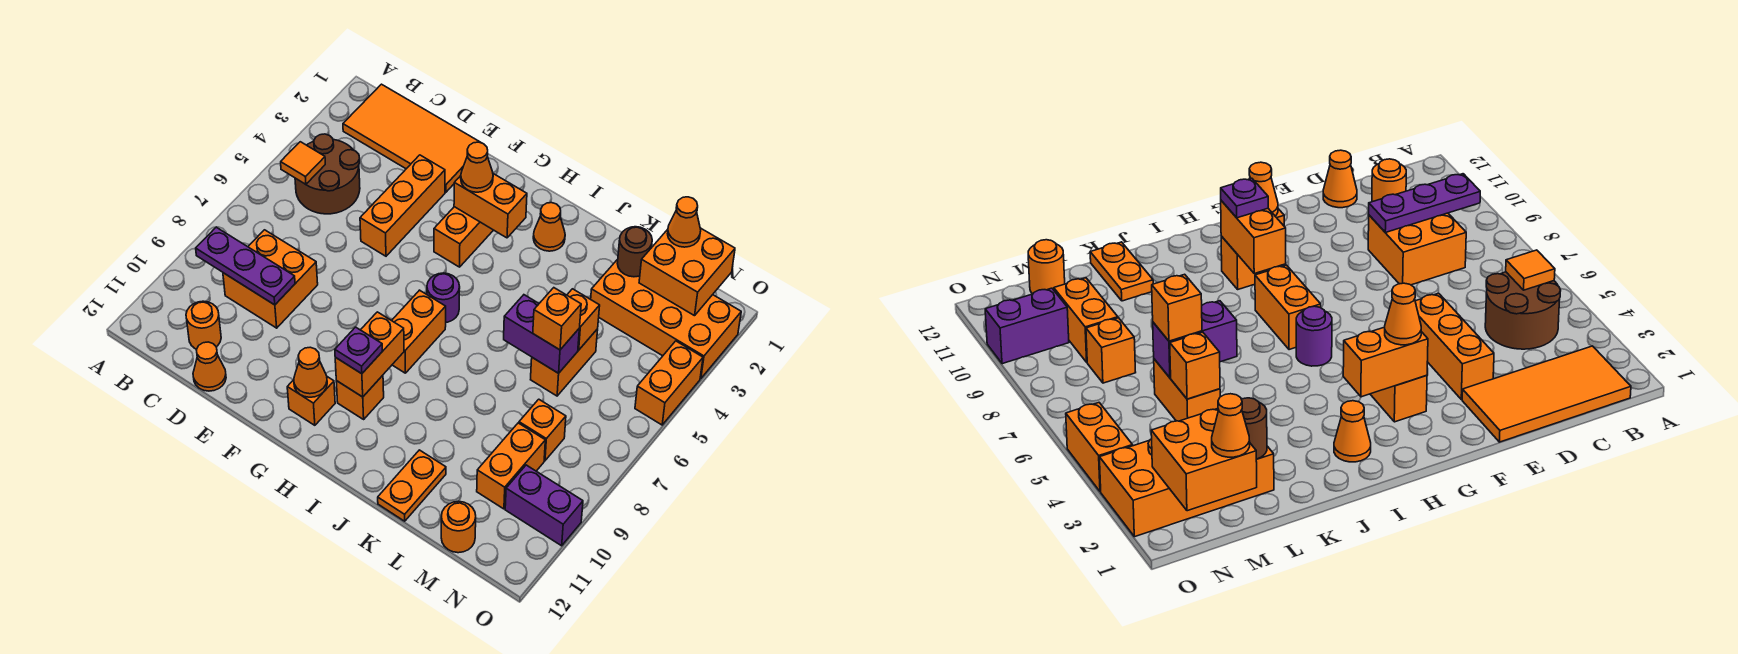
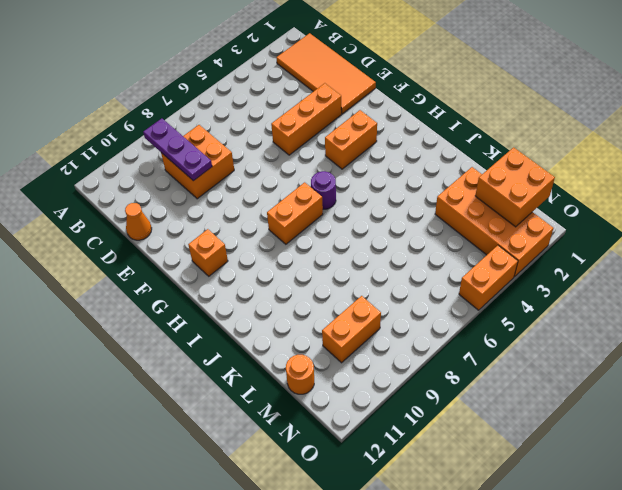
none -> brown 2x2 round brick [295,134,360,214]
none -> orange 1x1 round brick [186,301,221,349]
none -> orange 1x1 brick [336,375,384,419]
none -> orange 1x1 cone [533,203,565,251]

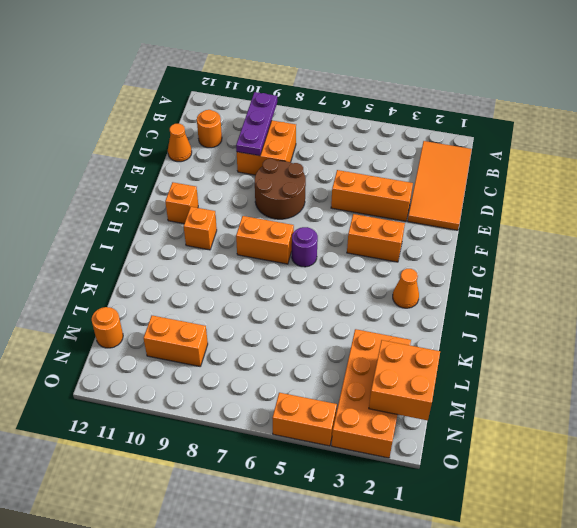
brown 2x2 round brick [255,159,306,219] -> brown 2x2 round brick moved to [295,134,360,214]
none -> orange 1x2 plate [378,450,446,521]
none -> orange 1x2 brick [531,329,598,396]
none -> orange 1x1 brick [519,399,566,461]
none -> purple 1x2 brick [505,465,583,546]

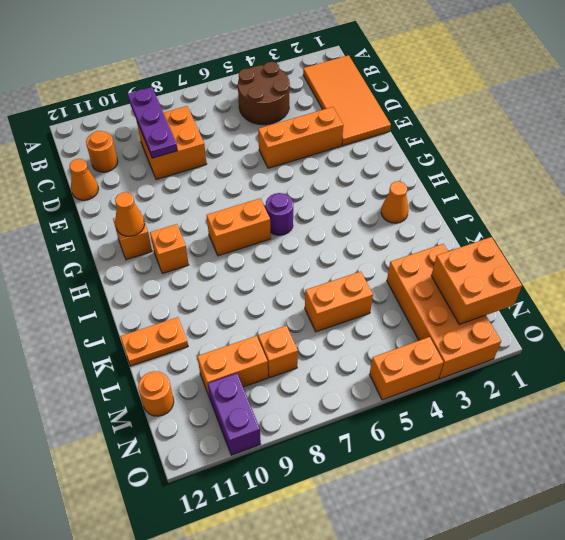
none -> orange 1x2 brick [434,207,493,267]
none -> orange 1x1 tile [281,142,325,184]
none -> orange 1x2 brick [454,174,527,238]
none -> orange 1x2 brick [335,312,404,397]

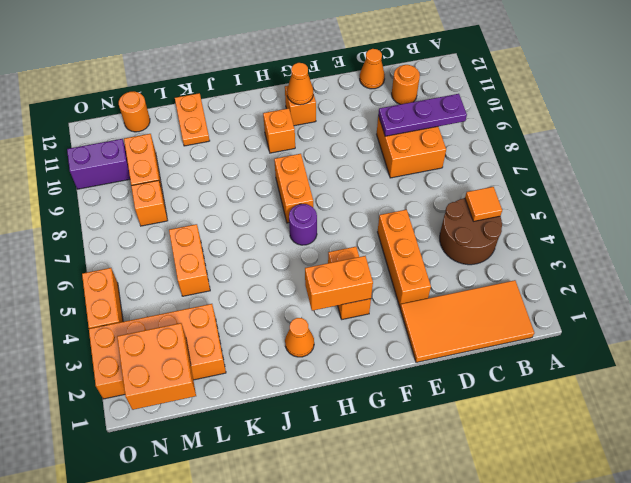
none -> orange 1x2 brick [335,312,404,397]
none -> purple 1x2 brick [504,295,579,373]
none -> brown 1x1 round brick [617,227,652,277]
none -> orange 1x1 brick [567,289,600,350]

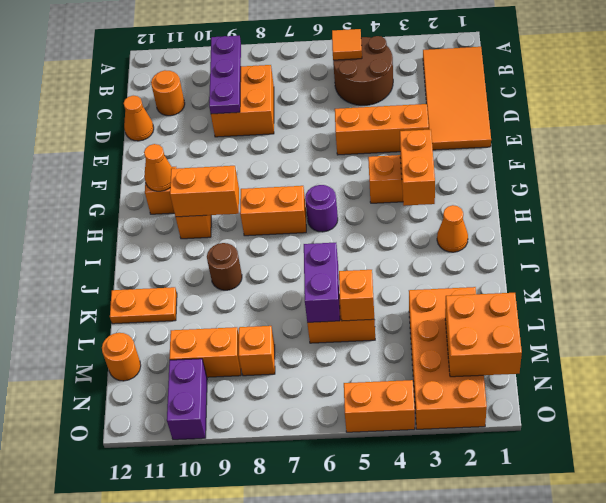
brown 1x1 round brick [207,243,242,290] -> brown 1x1 round brick moved to [617,227,652,277]
none -> orange 1x1 cone [461,142,493,192]
none -> purple 1x1 plate [335,327,382,374]
none -> orange 1x1 brick [533,288,581,350]
none -> orange 1x1 cone [667,197,701,247]

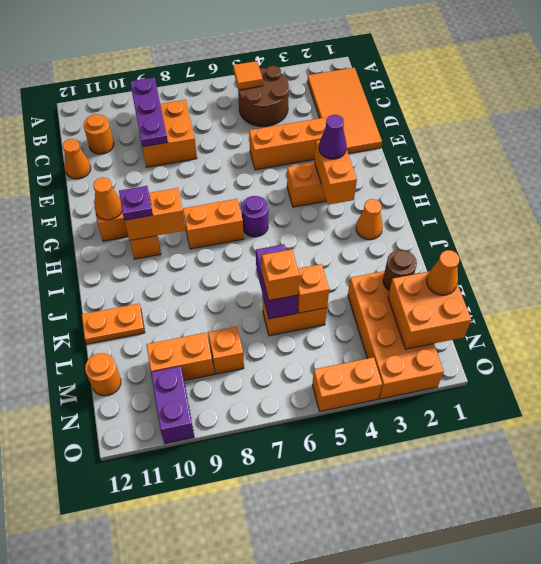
purple 1x1 cone [319,115,347,159] -> orange 1x1 cone [461,142,493,192]

